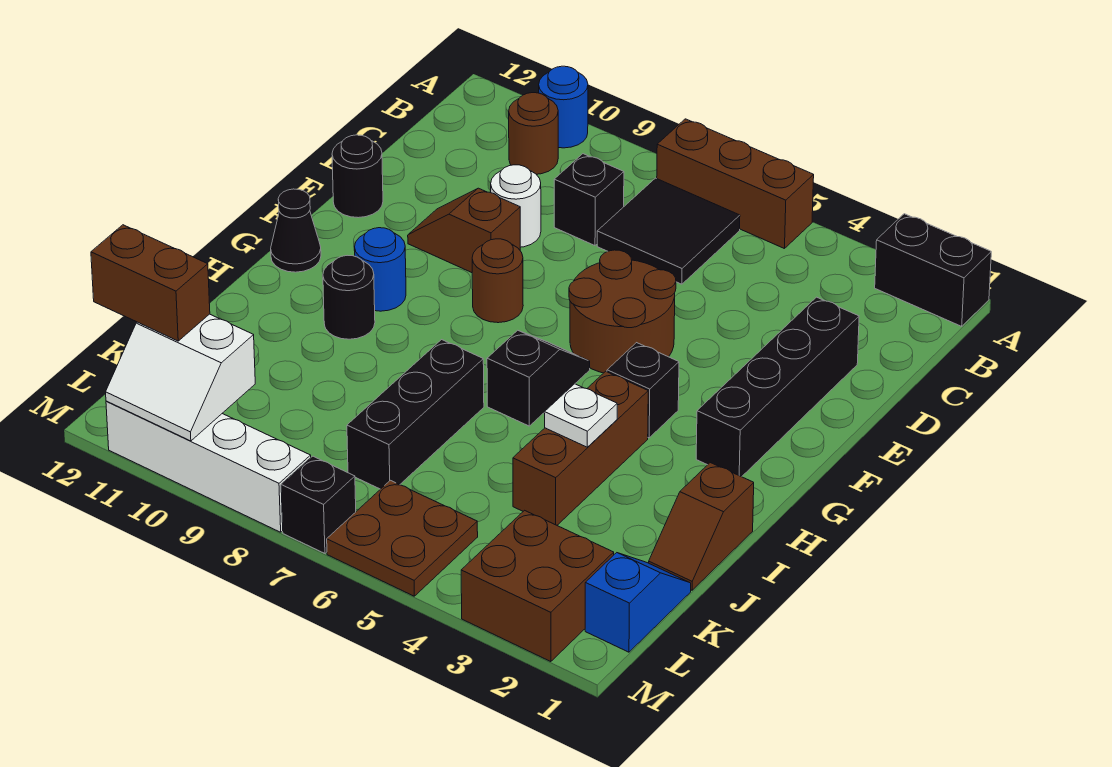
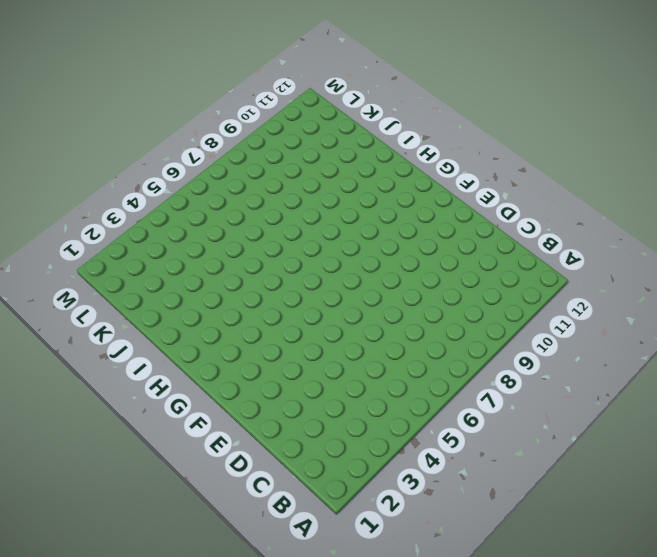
none -> black 1x2 brick [875,214,991,326]
none -> brown 1x3 brick [657,119,814,249]
none -> blue 1x1 round brick [539,66,588,148]

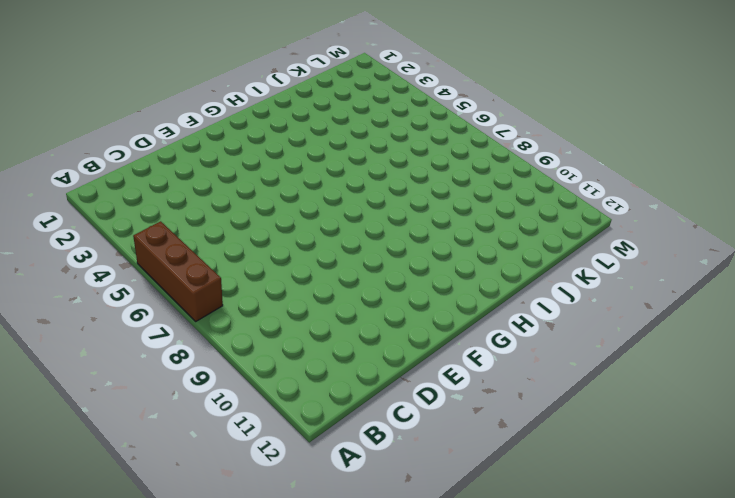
none -> black 1x2 brick [875,214,991,326]
none -> blue 1x1 round brick [539,66,588,148]
none -> black 2x2 tile [597,178,740,284]

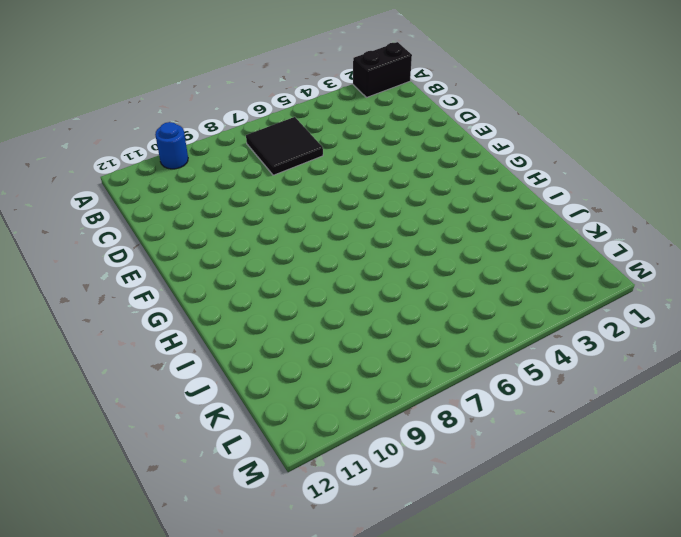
none -> brown 1x3 brick [657,119,814,249]
none -> brown 1x1 round brick [509,93,558,174]
none -> black 1x1 brick [554,154,624,246]

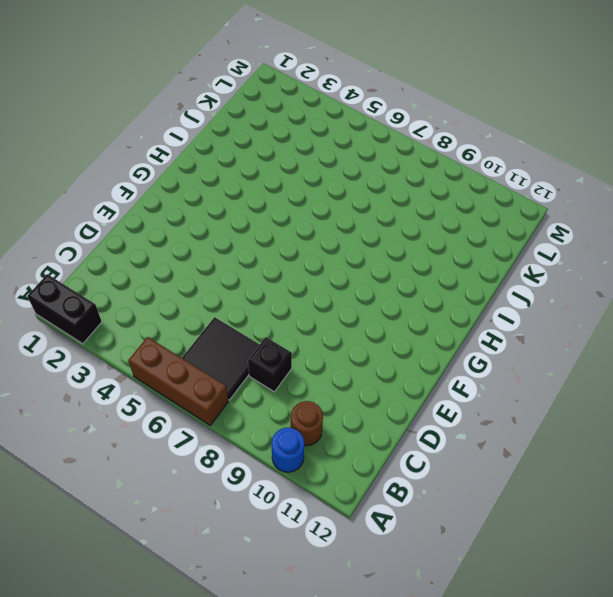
none -> black 1x4 brick [696,297,859,477]
none -> white 1x1 round brick [491,165,541,247]
none -> brown 2x2 round brick [569,250,676,373]

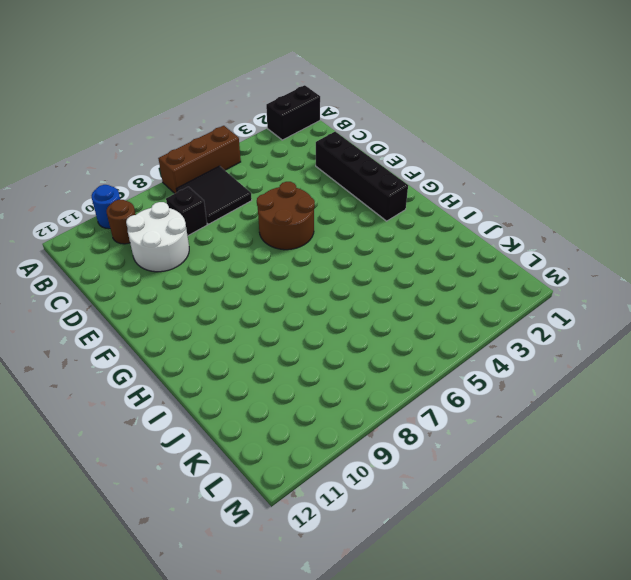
white 2x2 round brick [126,202,189,272] -> white 1x1 round brick [491,165,541,247]
none -> brown 1x2 slope [408,188,520,273]
none -> black 1x1 round brick [332,135,383,218]
none -> brown 1x1 round brick [472,239,523,323]

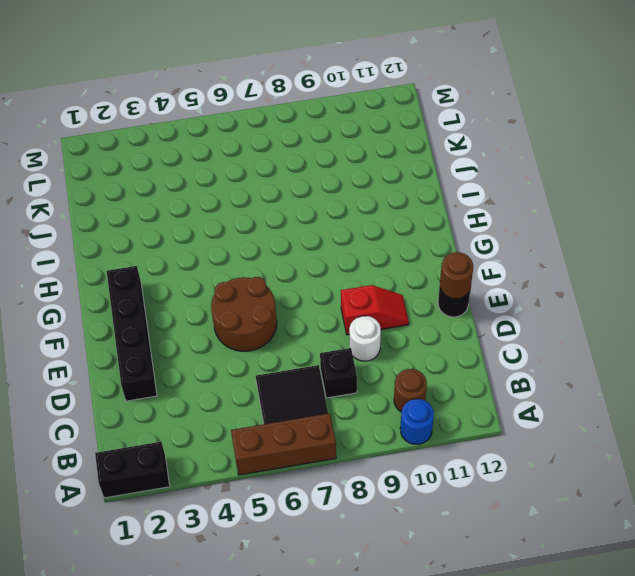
red 1x2 slope [341,285,409,335] -> brown 1x2 slope [408,188,520,273]
brown 1x1 round brick [440,252,473,299] -> brown 1x1 round brick moved to [472,239,523,323]
none -> black 1x1 brick [607,343,679,438]
none -> black 1x2 slope [487,330,590,426]
none -> blue 1x1 round brick [355,228,406,311]

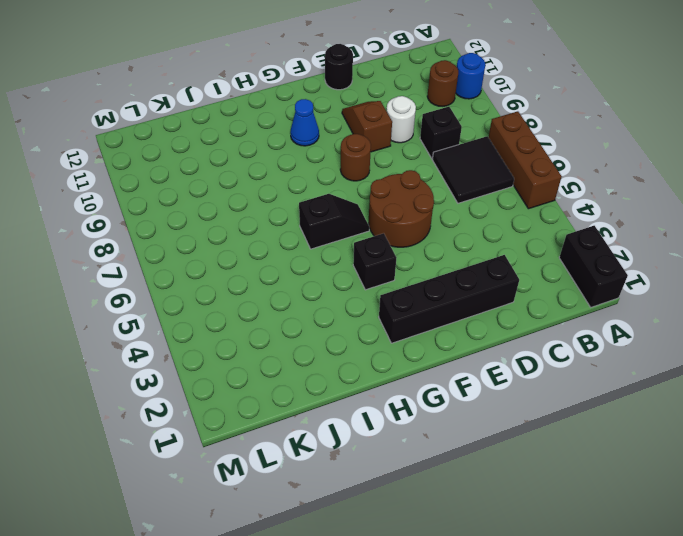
blue 1x1 cone [290,99,319,146] -> blue 1x1 round brick [355,228,406,311]
none -> black 1x1 cone [271,189,321,272]
none -> brown 1x3 brick [513,371,648,525]
none -> black 1x1 round brick [323,255,375,339]

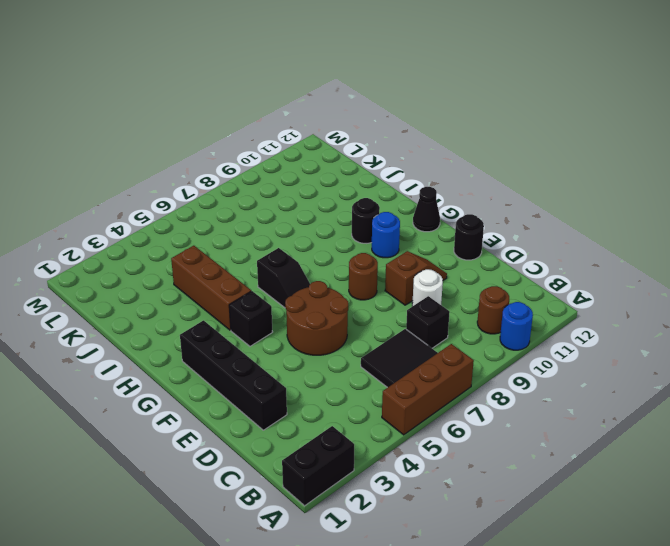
none -> brown 1x2 slope [649,463,754,590]
none -> black 1x3 brick [347,340,484,489]
none -> blue 1x2 slope [585,553,691,652]

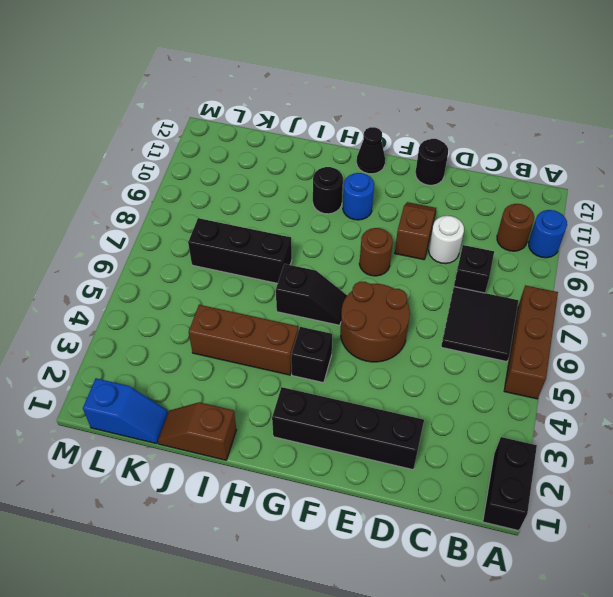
none -> brown 2x2 brick [461,510,614,662]
none -> brown 2x2 plate [327,480,478,596]
none -> black 1x1 brick [281,456,356,553]

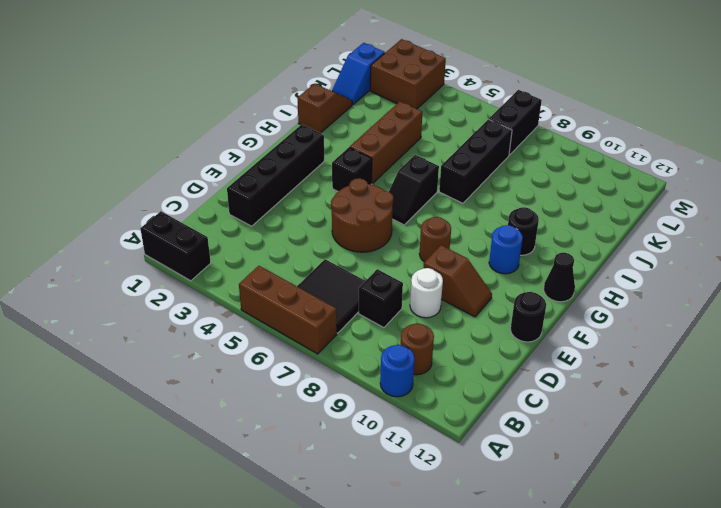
black 1x2 brick [489,90,542,155] -> black 1x1 brick [281,456,356,553]
none -> brown 2x2 plate [327,480,478,596]
none -> white 1x4 brick [106,401,311,532]
none -> white 1x1 plate [545,384,617,447]

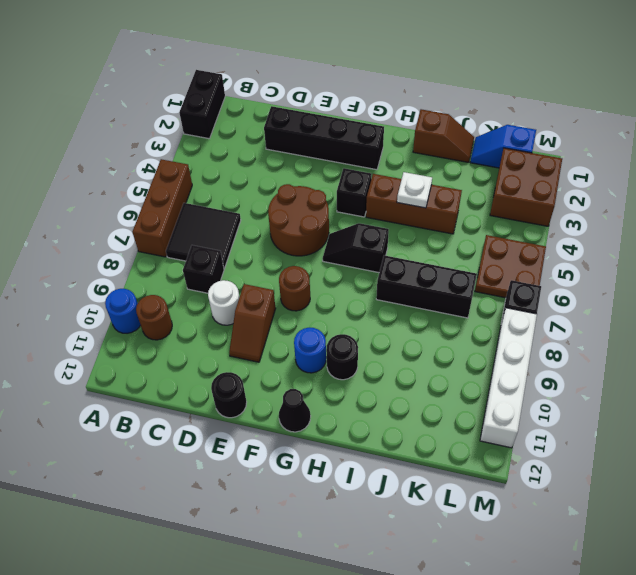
none -> white 2x2 slope [106,314,255,441]
none -> brown 1x2 brick [91,225,210,341]

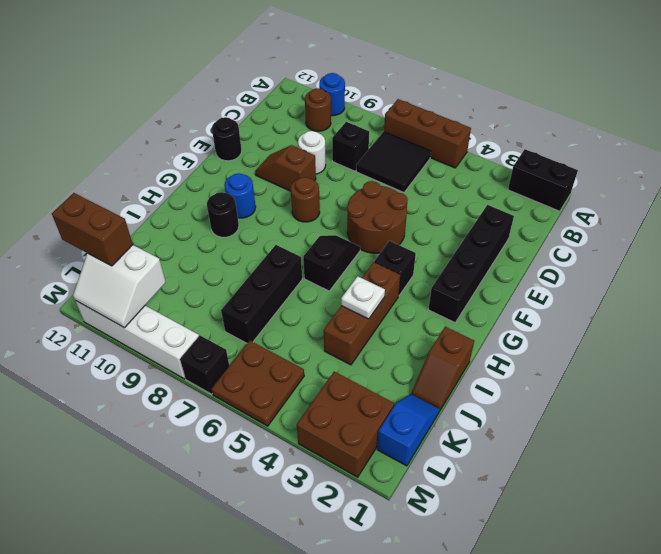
none -> black 1x1 cone [271,189,321,272]

